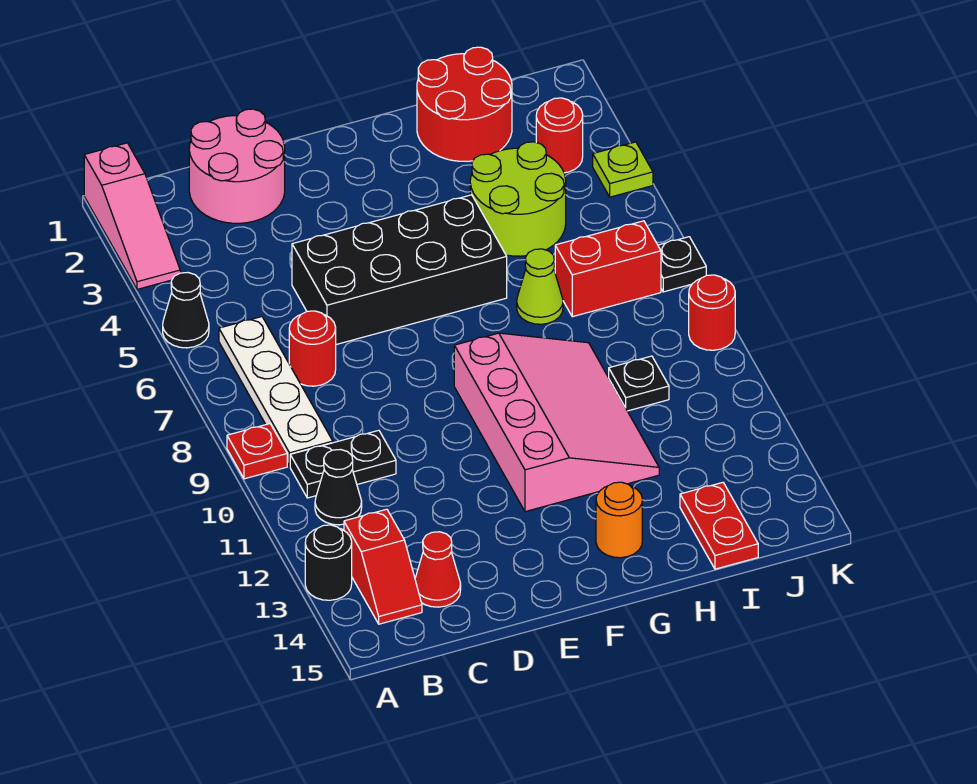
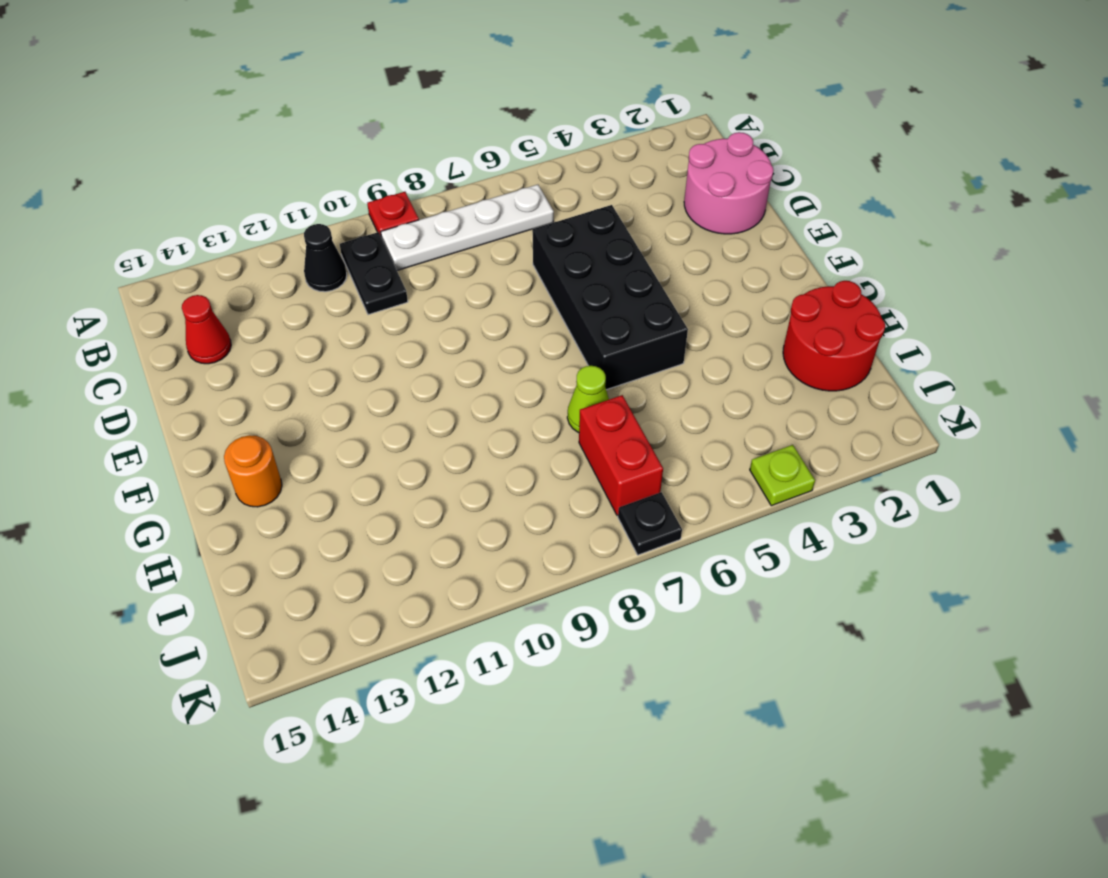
none -> pink 1x3 slope [84,143,180,289]
none -> black 1x1 cone [163,272,209,348]
none -> black 1x1 round brick [305,525,352,600]

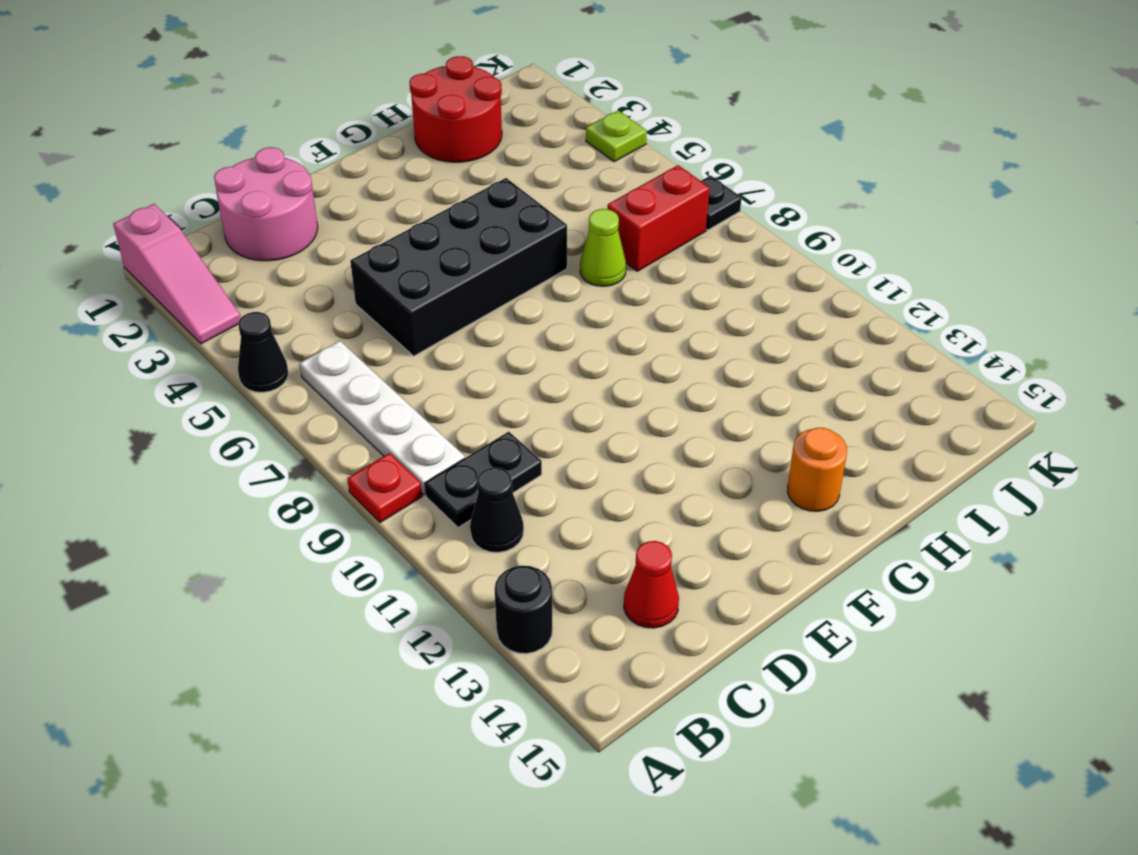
none -> red 1x2 slope [344,509,422,624]
none -> red 1x1 round brick [289,311,336,386]
none -> pink 3x4 slope [454,333,659,512]

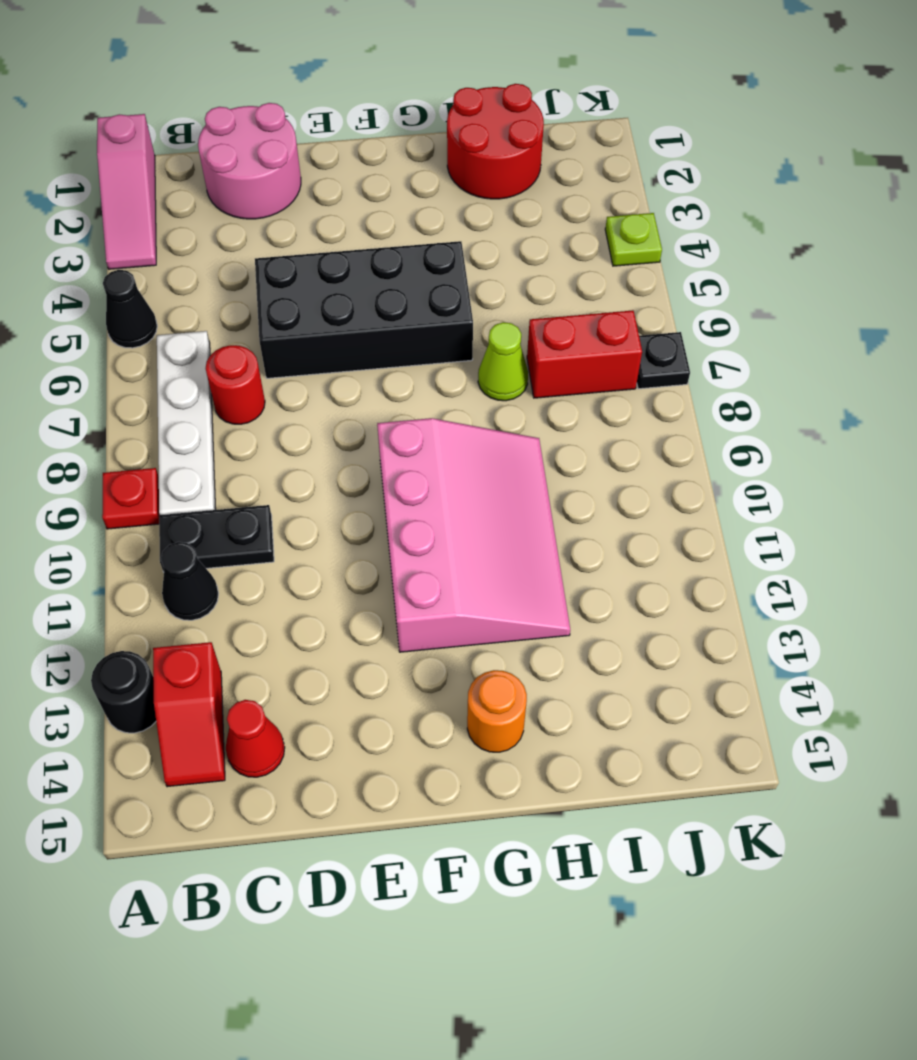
none -> lime 2x2 round brick [470,142,566,256]
none -> black 1x1 plate [609,356,669,411]
none -> red 1x2 plate [680,482,758,569]

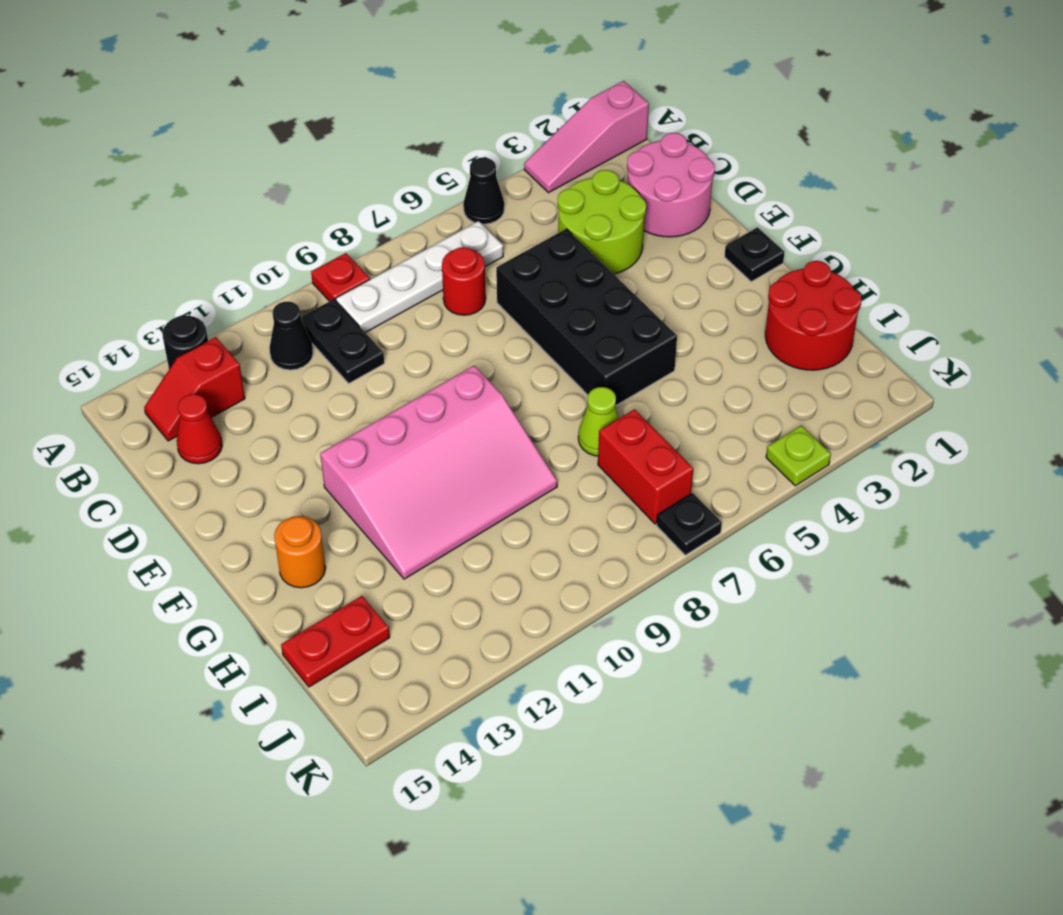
lime 2x2 round brick [558,170,646,274] -> lime 2x2 round brick moved to [470,142,566,256]
black 1x1 plate [725,227,785,282] -> black 1x1 plate moved to [609,356,669,411]
none -> red 1x1 round brick [536,98,583,173]
none -> red 1x1 round brick [689,275,735,350]

